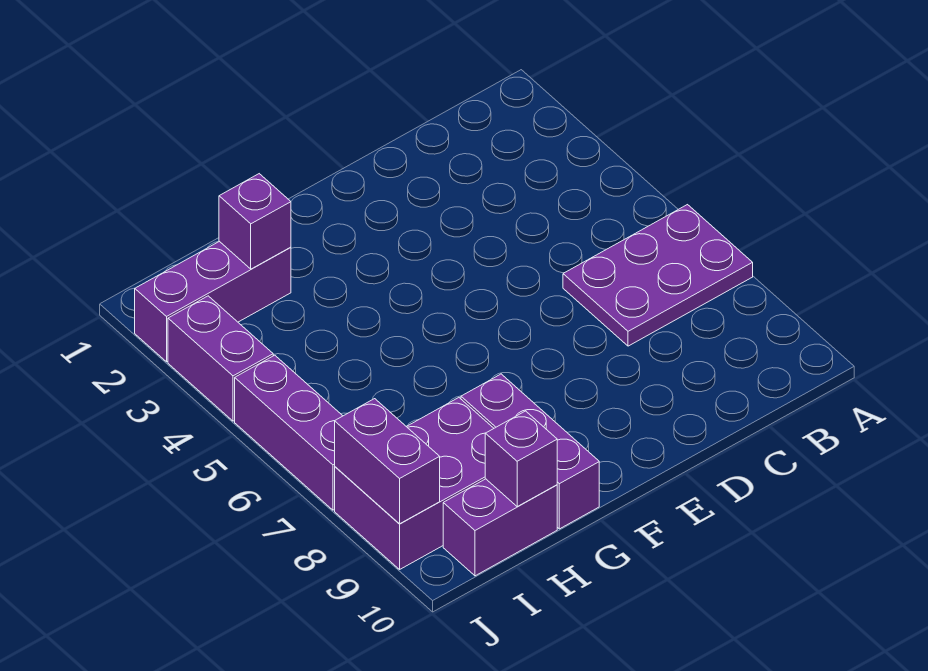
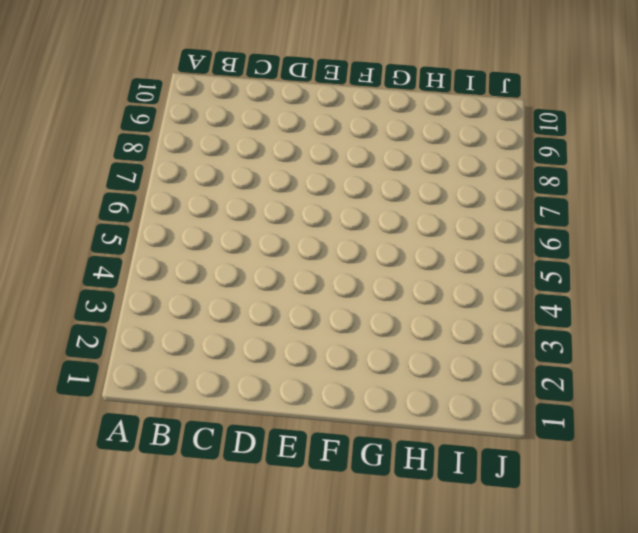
none -> purple 2x3 plate [563,205,753,346]
none -> purple 1x3 brick [461,374,599,529]

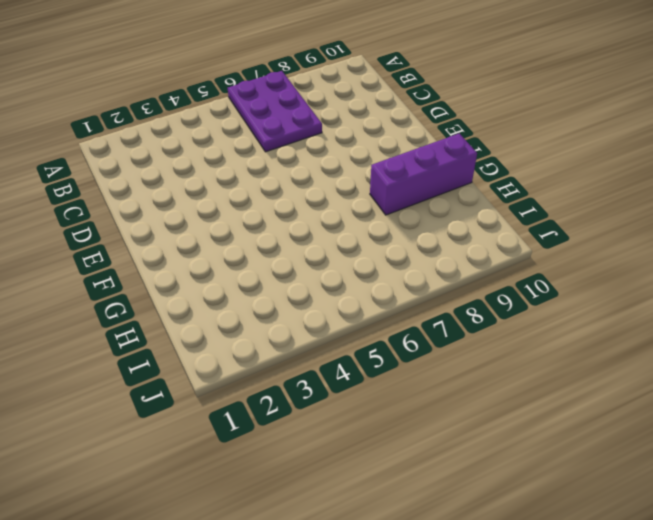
none -> purple 1x3 brick [135,241,291,362]
none -> purple 2x3 brick [335,398,494,569]

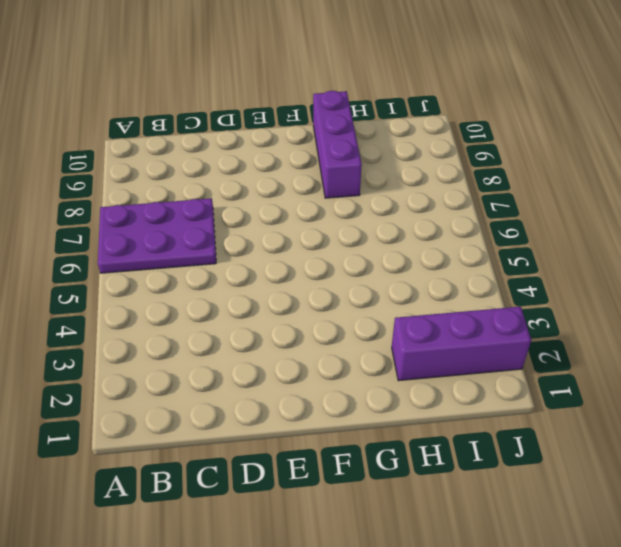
none -> purple 2x3 brick [335,398,494,569]
none -> purple 1x2 brick [443,479,557,576]

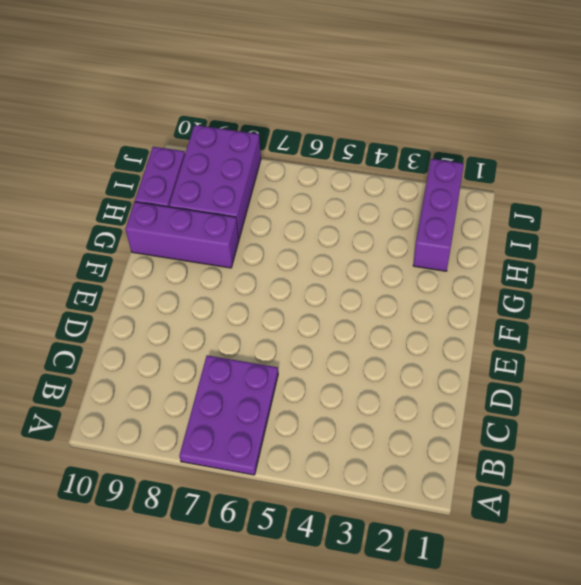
none -> purple 1x2 brick [168,296,273,421]
none -> purple 1x3 brick [235,355,343,510]

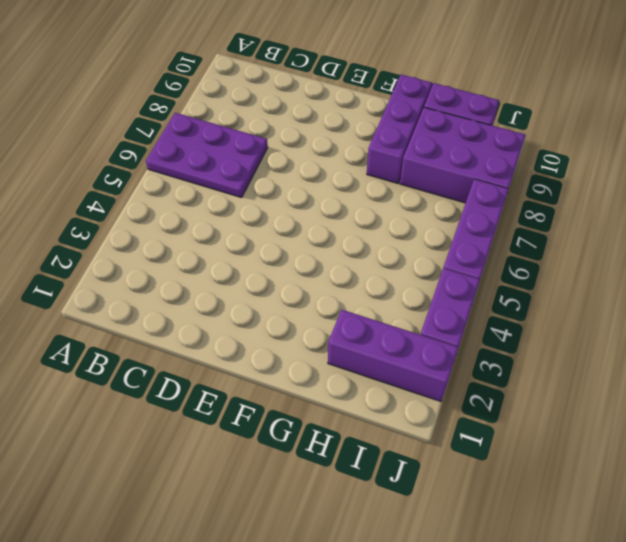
none -> purple 1x1 brick [219,174,291,269]
none -> purple 1x1 brick [485,411,557,506]

